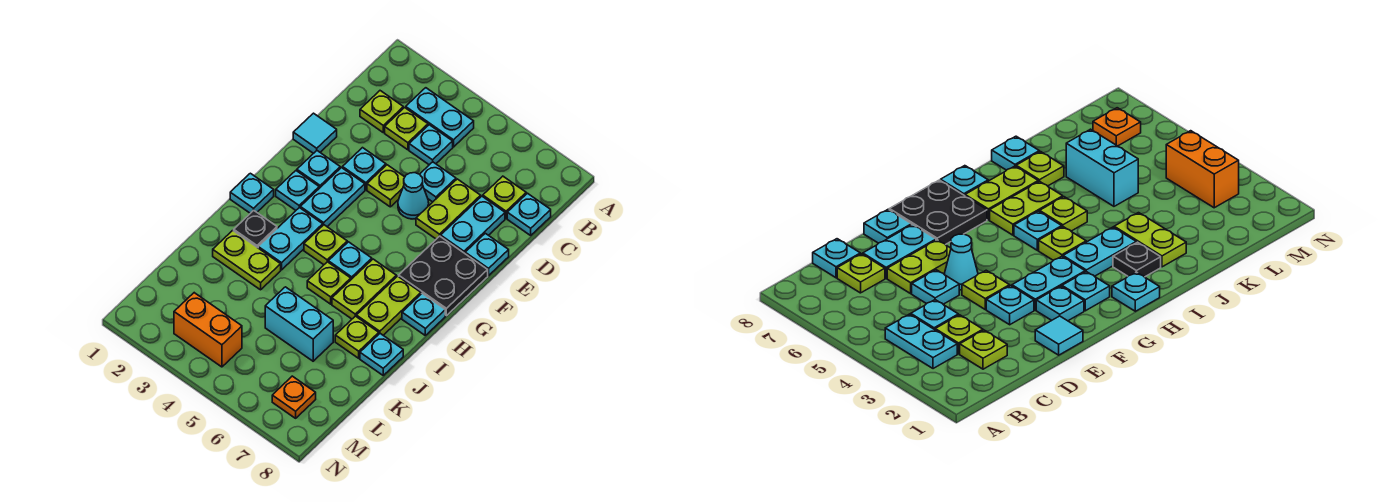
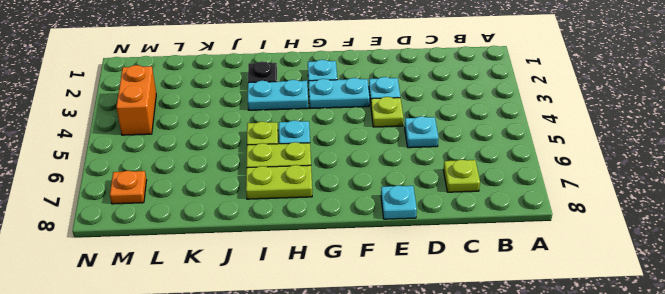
none -> cyan 1x2 plate [406,88,474,147]
none -> lime 1x1 plate [360,91,403,132]
none -> lime 1x1 plate [385,108,428,150]
none -> cyan 1x1 plate [409,125,453,165]

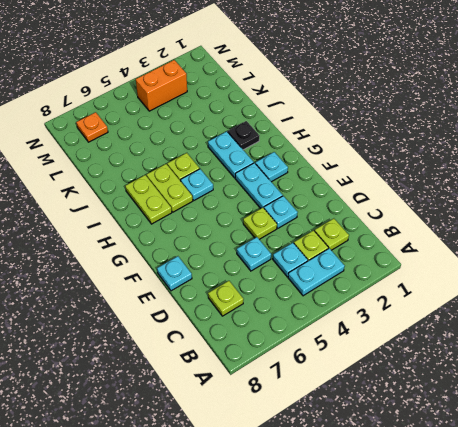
none -> cyan 1x1 plate [507,193,551,235]
none -> lime 1x2 plate [416,179,481,239]
none -> cyan 1x2 plate [441,196,505,253]
none -> cyan 1x1 tile [293,113,337,153]

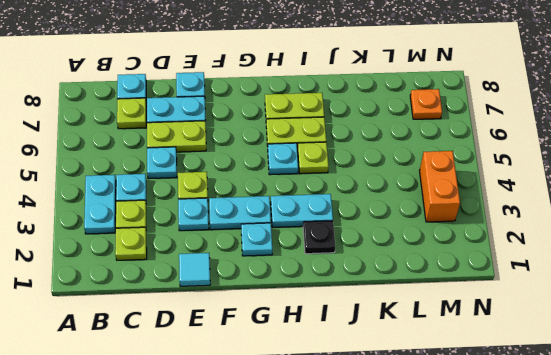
none -> cyan 1x1 cone [398,173,429,219]
none -> cyan 1x1 plate [297,151,340,188]
none -> black 2x2 plate [399,236,488,316]
none -> cyan 1x1 plate [230,173,274,213]

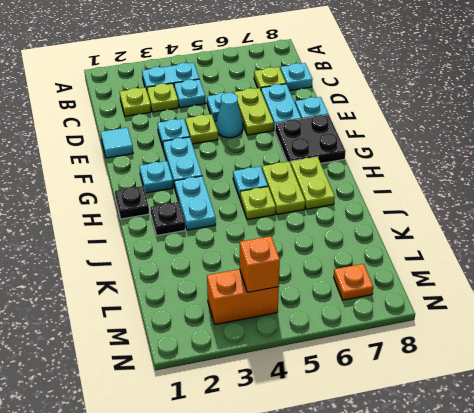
black 1x1 plate [115,186,149,219] -> cyan 1x1 plate [230,173,274,213]
orange 1x1 brick [240,236,280,292] -> none
none -> cyan 1x1 plate [297,151,340,188]
none -> lime 1x1 plate [304,225,347,265]
none -> cyan 1x1 plate [402,293,445,335]
none -> lime 1x2 plate [213,230,281,290]

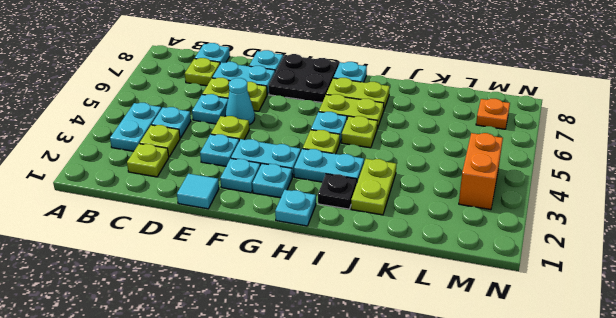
none -> lime 1x1 plate [335,316,379,358]
none -> cyan 1x1 plate [360,334,403,375]
none -> cyan 1x2 brick [265,287,333,361]

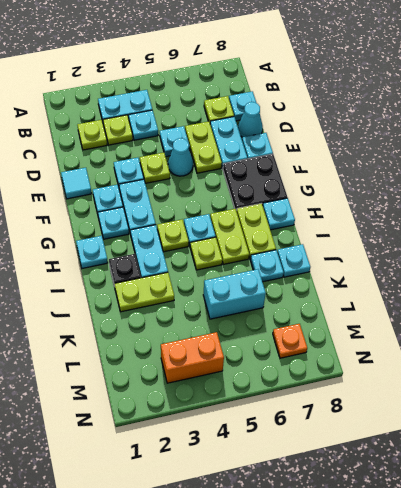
cyan 1x1 cone [238,102,263,137] -> none
cyan 1x1 plate [250,250,284,282] -> lime 1x1 plate [335,316,379,358]

